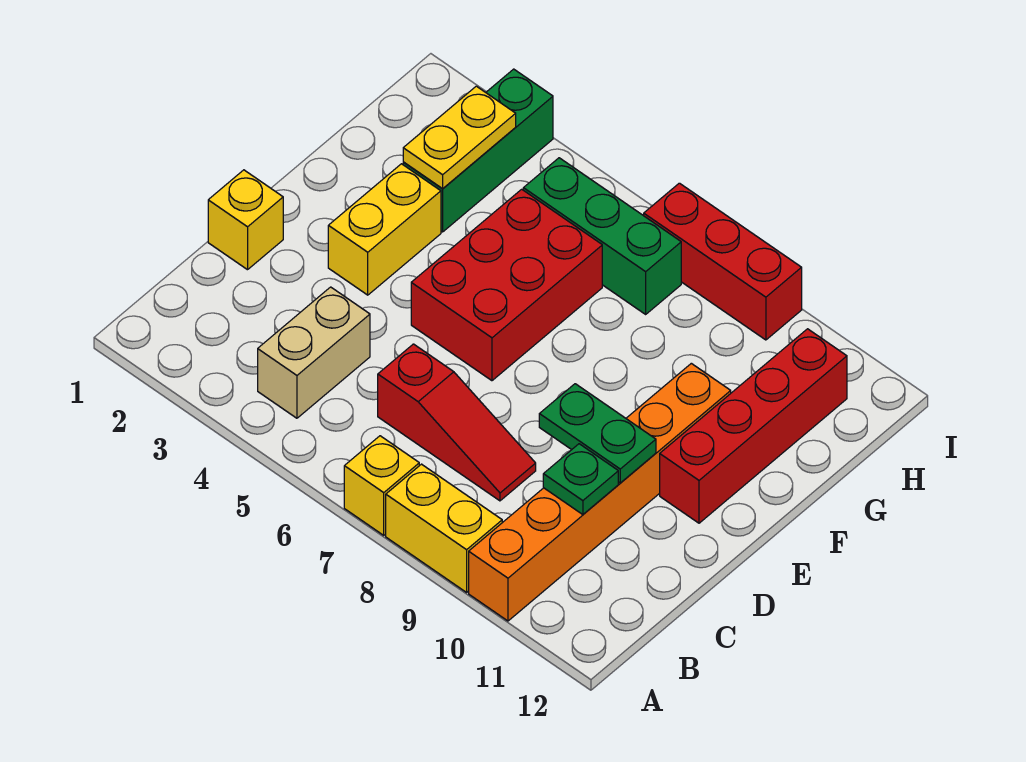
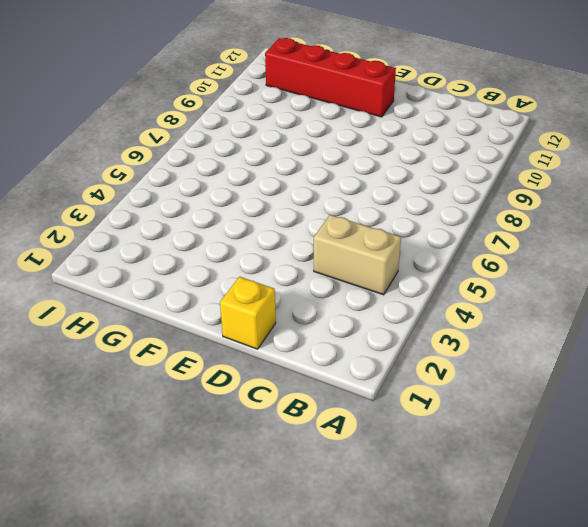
none -> yellow 1x1 brick [344,436,419,535]
none -> yellow 1x2 brick [386,464,502,592]
none -> orange 1x6 brick [469,363,731,621]

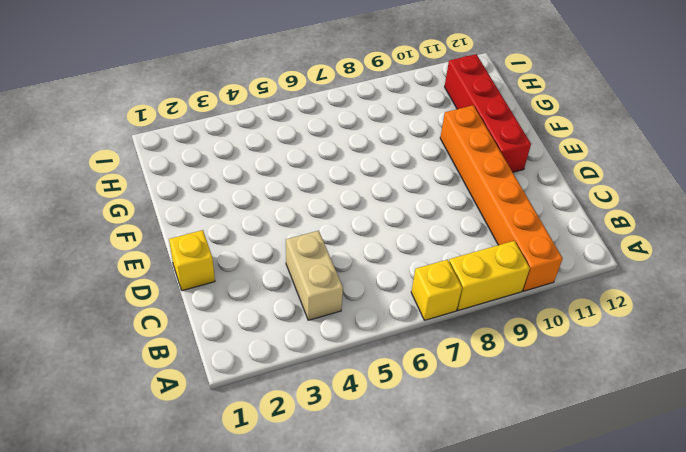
none -> red 1x3 slope [378,344,536,501]
none -> yellow 1x2 brick [328,164,441,295]
none -> red 2x3 brick [411,189,602,381]

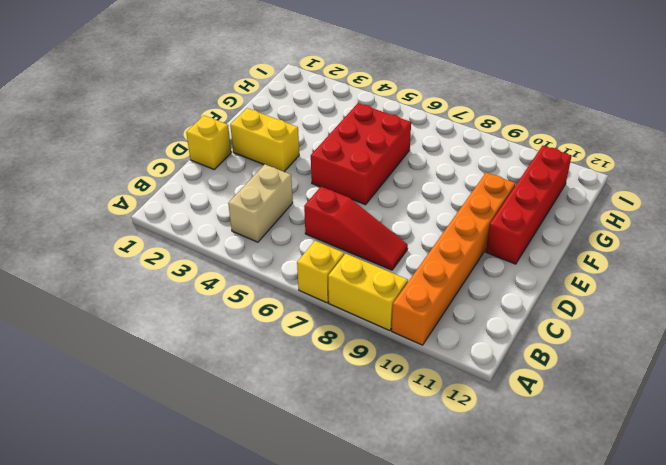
yellow 1x2 brick [230,108,299,172] -> yellow 1x2 brick turned to [328,164,441,295]
none -> green 1x3 brick [403,69,553,232]
none -> green 1x3 brick [523,158,681,314]
none -> red 1x3 brick [644,183,802,340]

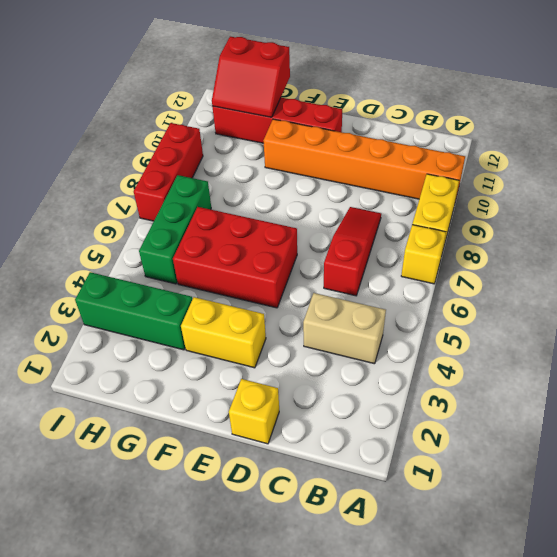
red 2x2 slope [212,37,290,117] -> none
none -> green 1x1 plate [543,444,618,515]
none -> green 1x2 plate [539,384,656,483]
none -> yellow 1x2 plate [403,86,516,189]

